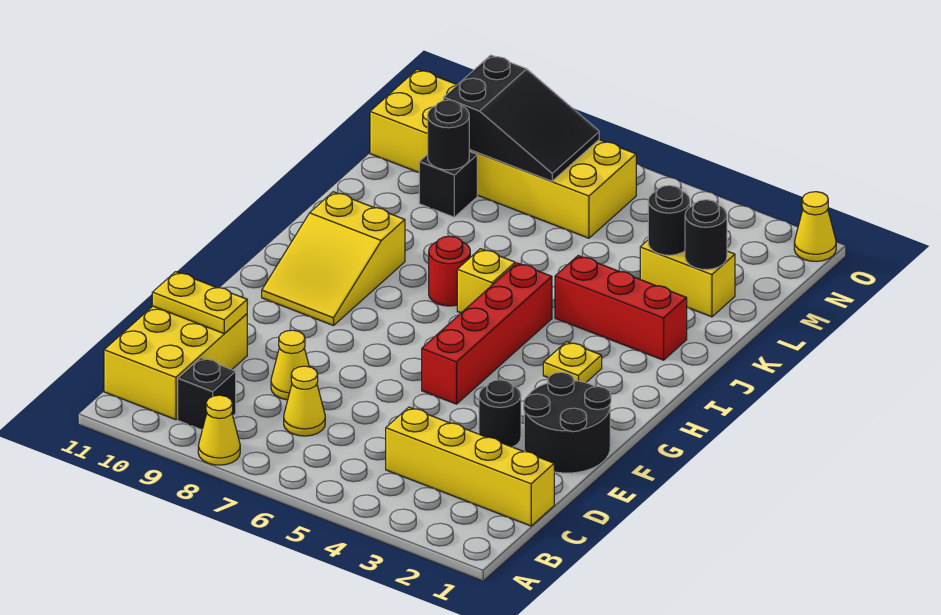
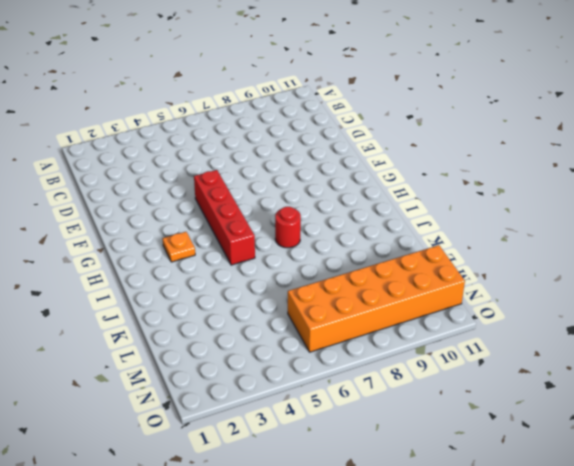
orange 1x1 plate [163,232,195,262] -> yellow 1x1 plate [543,342,602,383]
orange 2x6 brick [288,245,465,352] -> yellow 2x6 brick [370,69,636,238]
none -> yellow 1x1 cone [198,395,240,465]
none -> black 1x1 brick [178,358,236,430]
none -> yellow 2x3 brick [104,306,247,420]

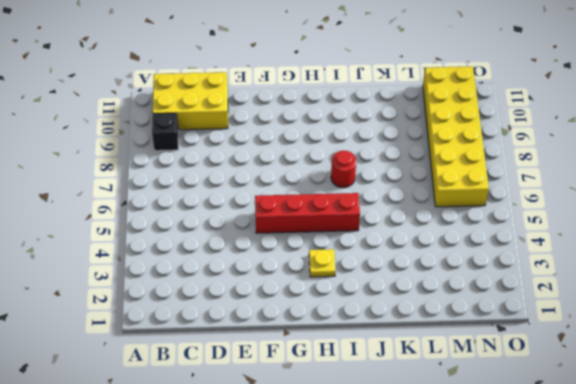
none -> yellow 1x1 cone [198,395,240,465]
none -> yellow 1x4 brick [386,407,554,526]
none -> yellow 1x1 cone [284,366,325,436]

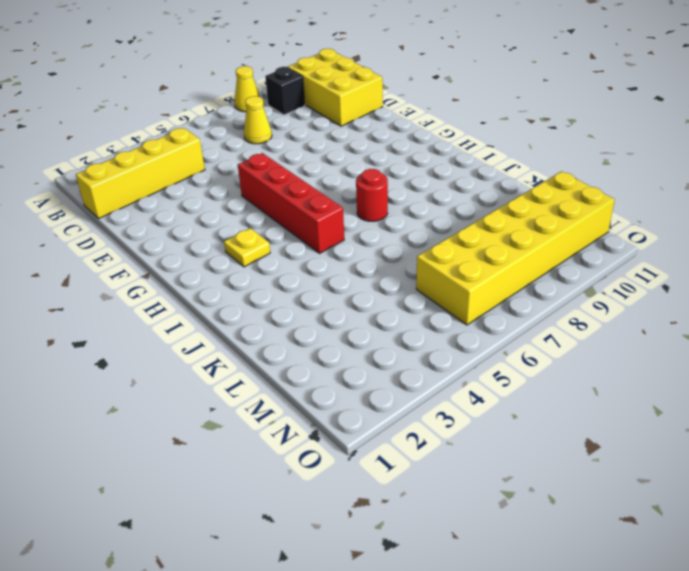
none -> yellow 1x1 cone [271,330,309,400]
none -> black 2x2 round brick [524,372,611,473]
none -> black 1x1 round brick [479,380,521,447]

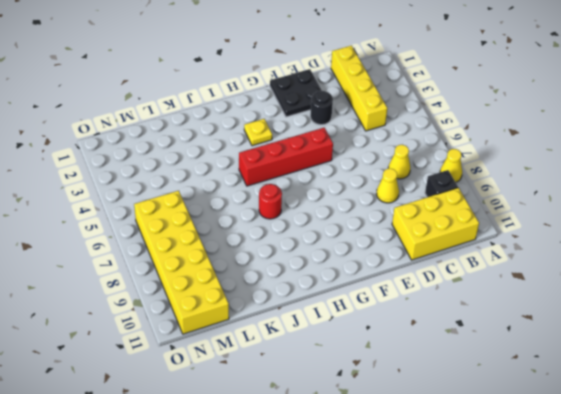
black 2x2 plate [270,69,322,117] -> black 2x2 round brick [524,372,611,473]
none -> yellow 2x3 slope [262,192,405,326]
none -> yellow 1x1 brick [457,249,515,313]
none -> red 1x3 brick [555,256,687,360]

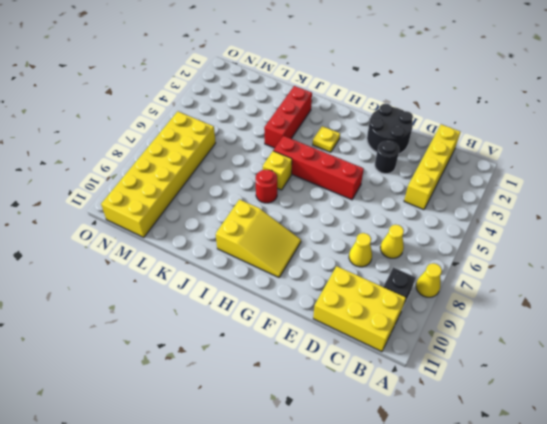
none -> yellow 1x2 brick [640,240,735,317]
none -> black 1x1 brick [419,151,477,217]
none -> yellow 1x1 cone [794,192,836,261]

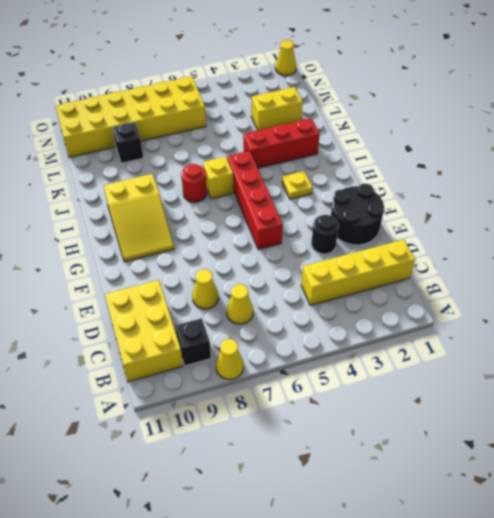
none -> yellow 1x2 plate [152,272,247,334]
none -> black 1x1 round brick [685,200,727,270]
none -> black 1x1 round brick [648,185,690,255]

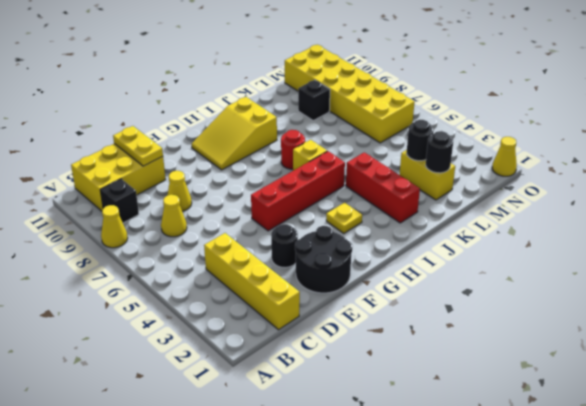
none -> black 1x1 round brick [428,100,469,170]
none -> black 2x3 slope [444,55,599,181]

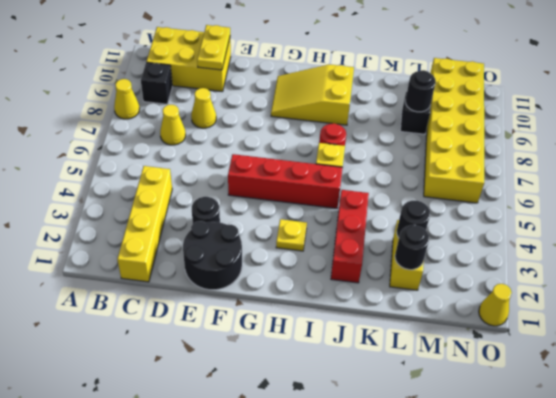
none -> black 2x3 slope [444,55,599,181]

